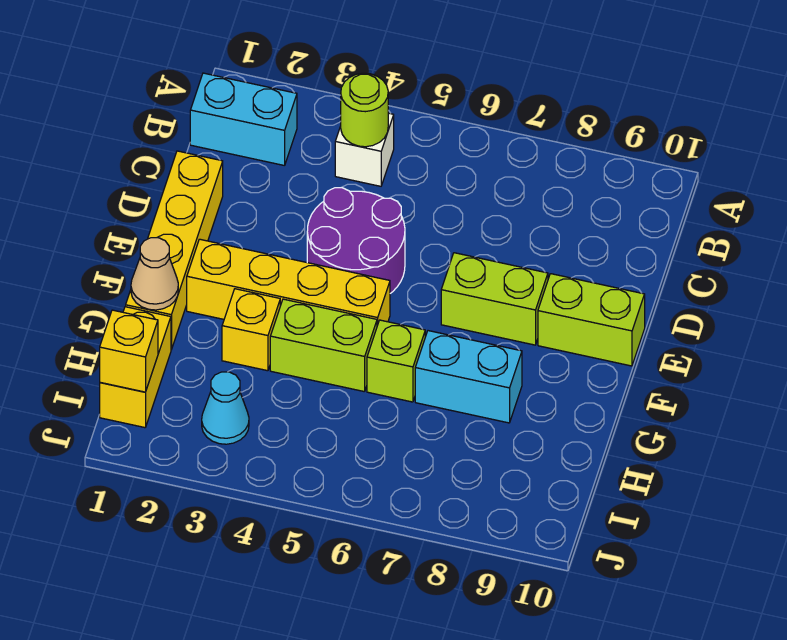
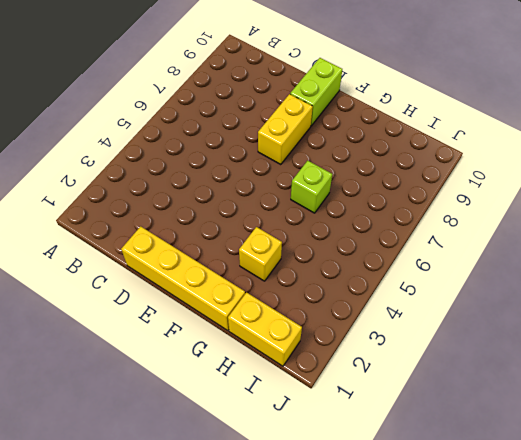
yellow 1x2 brick [258,94,313,164] -> lime 1x2 brick [441,253,548,345]
none -> cyan 1x2 brick [190,73,297,166]
none -> white 1x1 brick [335,113,394,186]
none -> purple 2x2 round brick [307,188,405,293]

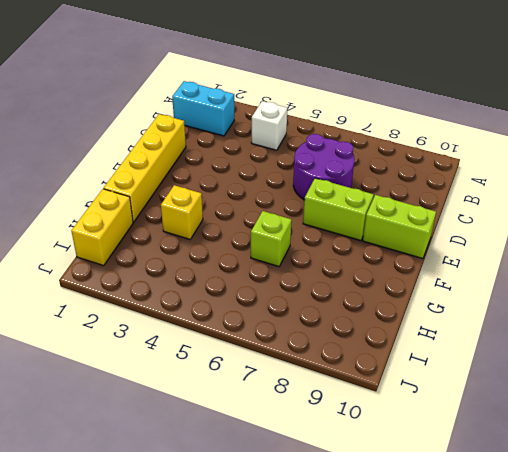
purple 2x2 round brick [293,134,354,200] -> purple 2x2 round brick moved to [307,188,405,293]
none -> yellow 1x4 brick [187,239,390,326]
none -> lime 1x2 brick [270,299,377,392]
none -> cyan 1x2 brick [415,331,522,423]

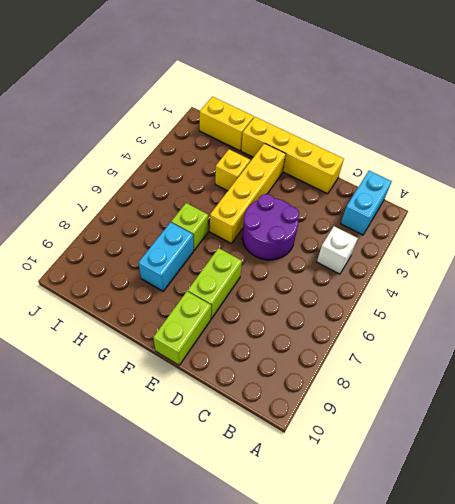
none -> lime 1x2 brick [270,299,377,392]
none -> cyan 1x1 cone [202,372,249,444]
none -> lime 1x1 round brick [341,73,388,147]

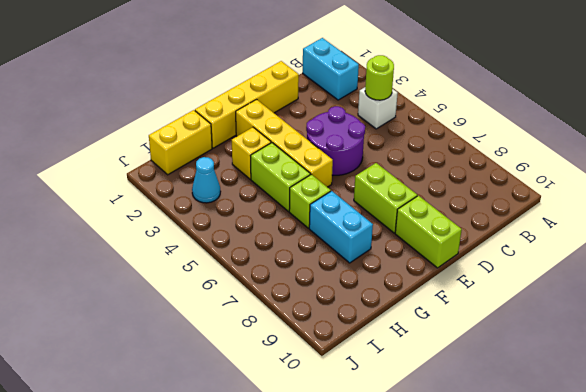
none -> tan 1x1 cone [131,238,178,310]
none -> yellow 1x1 brick [100,310,158,392]

